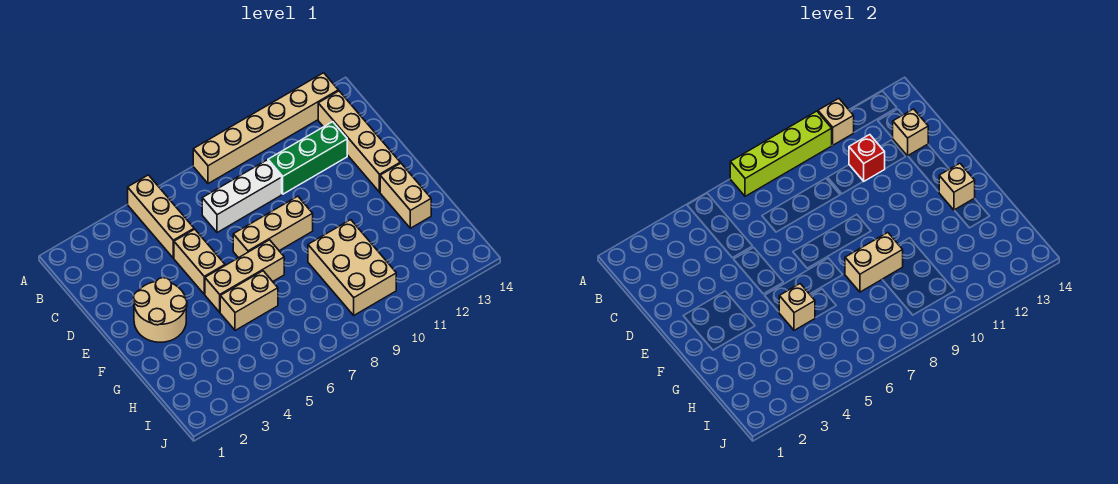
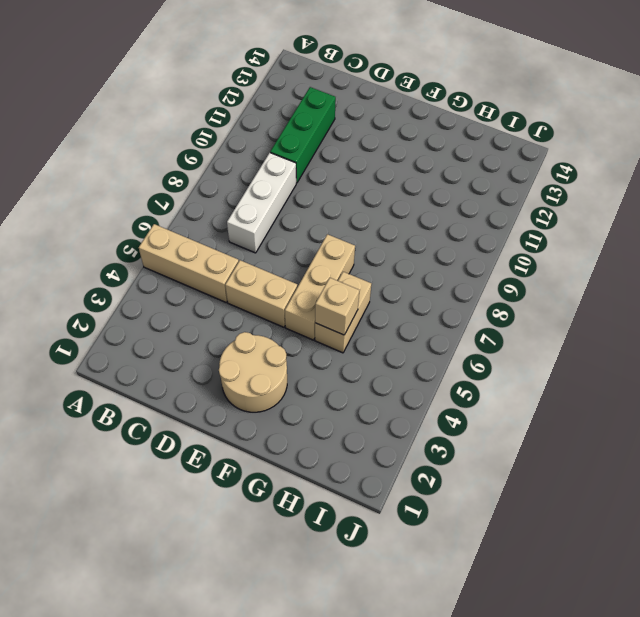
none -> tan 1x6 brick [193,73,338,184]
none -> tan 1x4 brick [318,91,400,192]
none -> tan 1x3 brick [233,196,313,258]

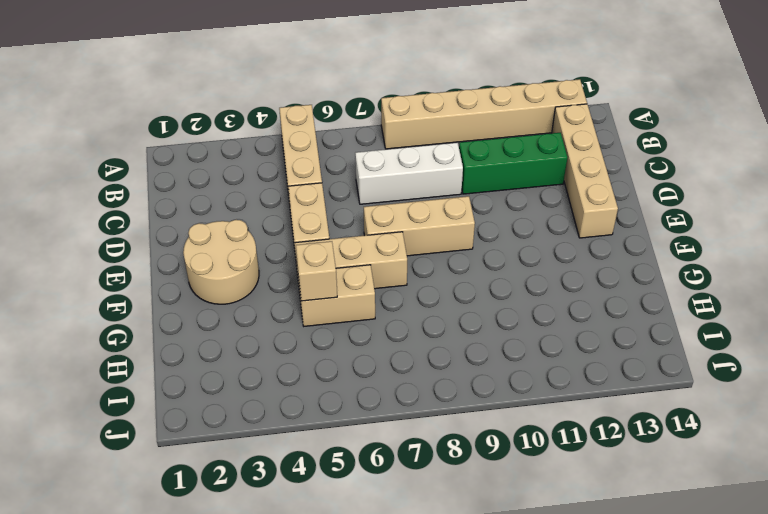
none -> tan 1x2 brick [380,163,431,228]
none -> tan 2x3 brick [308,220,396,315]
none -> lime 1x4 brick [730,111,832,196]

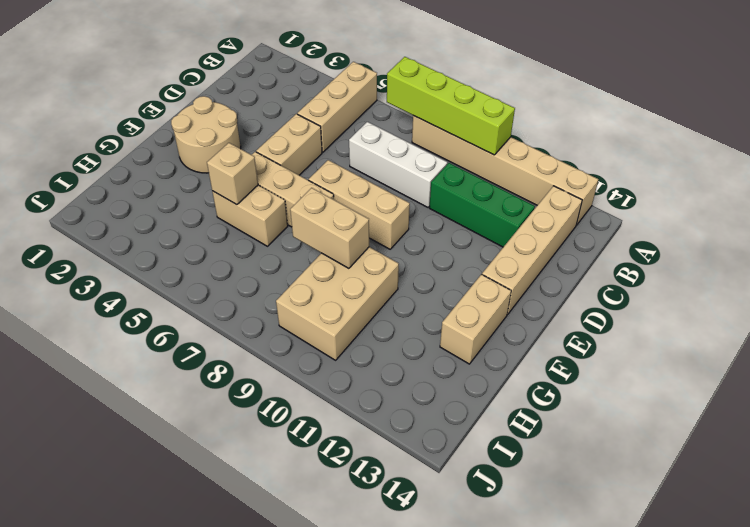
none -> tan 1x1 brick [818,98,854,145]
none -> red 1x1 brick [849,135,885,181]
none -> tan 1x1 brick [893,109,928,156]

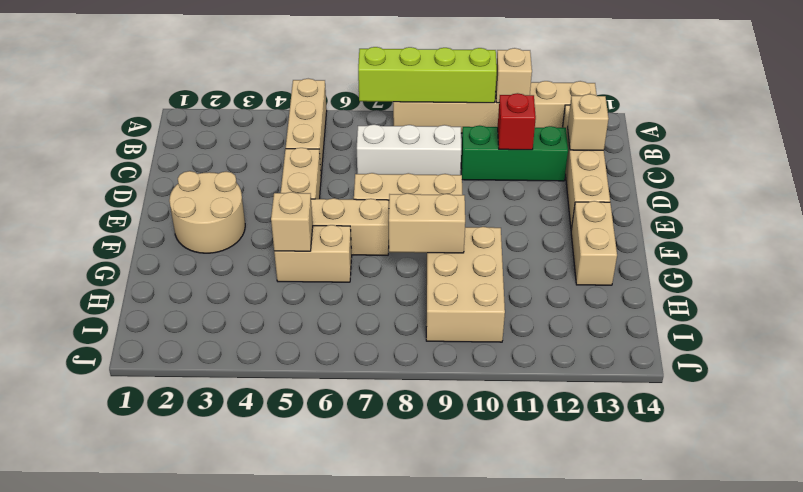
none -> tan 1x1 brick [939,163,975,210]

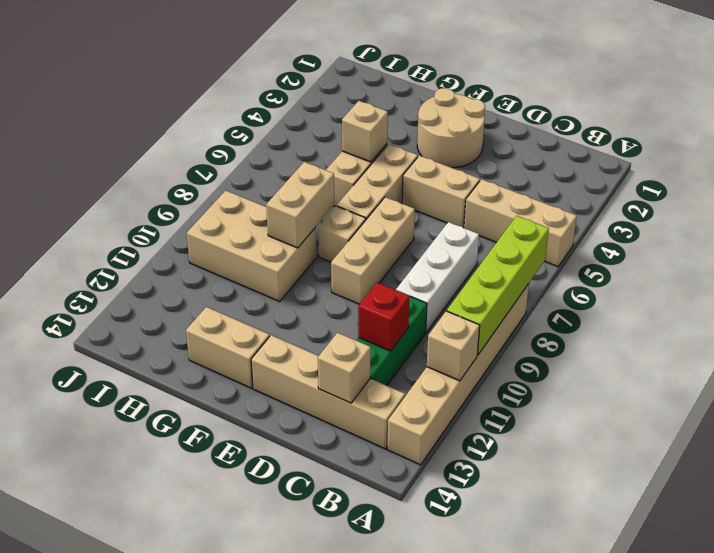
tan 1x1 brick [318,206,366,262] -> tan 1x1 brick moved to [939,163,975,210]

